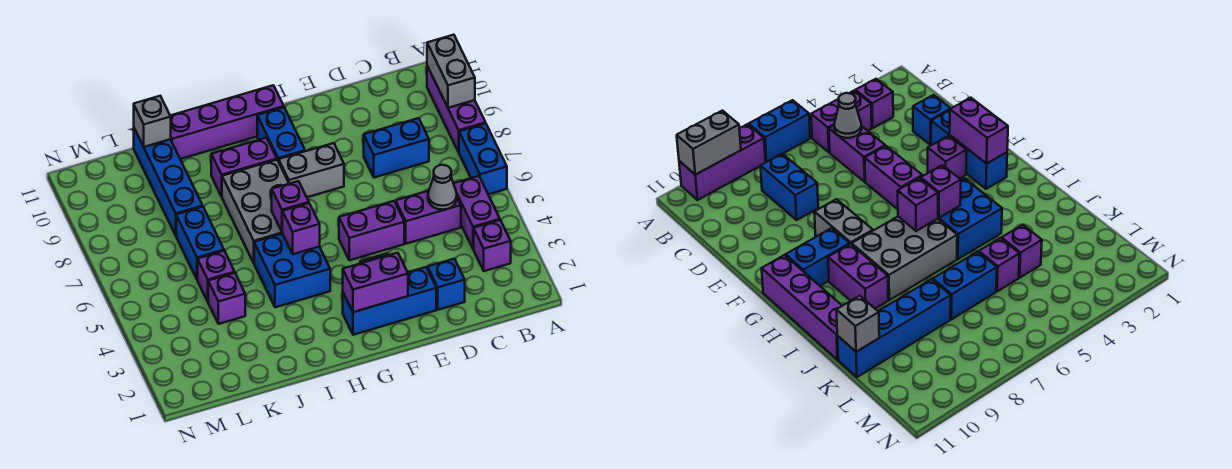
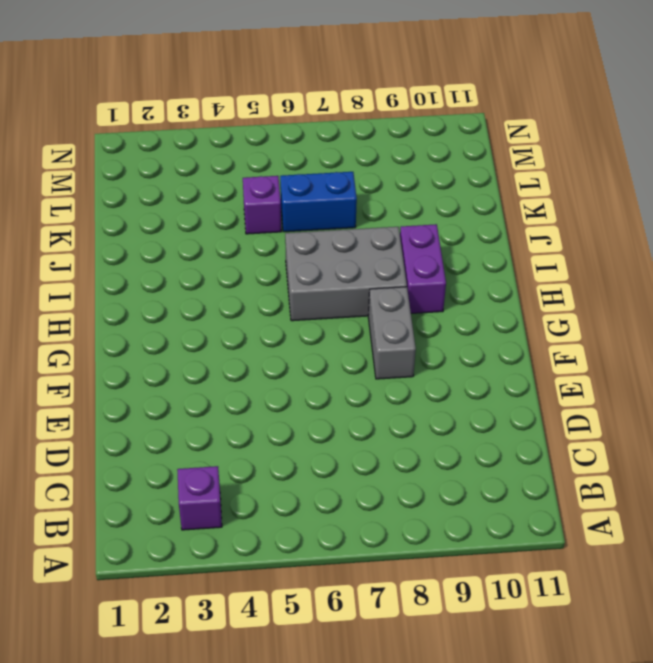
none -> blue 1x2 brick [459,124,507,194]
none -> purple 1x3 brick [427,66,486,152]
none -> purple 1x2 brick [454,176,500,249]

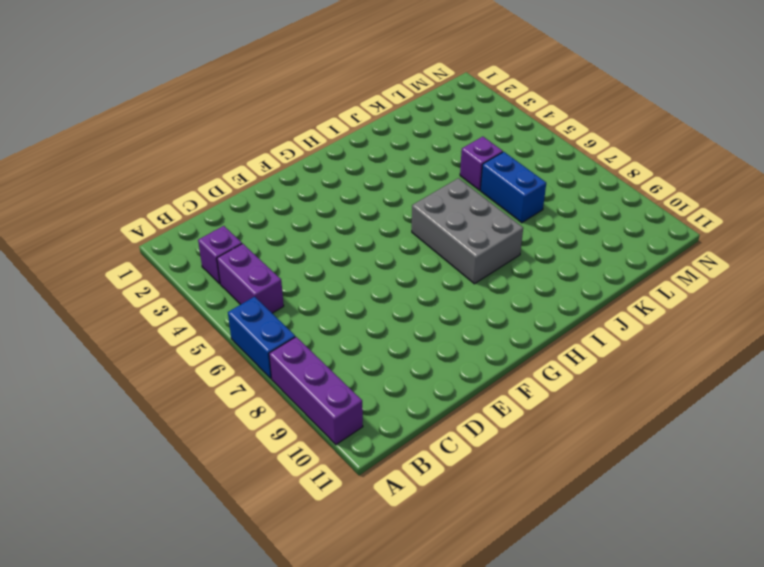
none -> purple 1x2 brick [396,191,461,244]
none -> blue 1x2 brick [364,118,429,178]
none -> blue 1x1 brick [428,259,465,310]

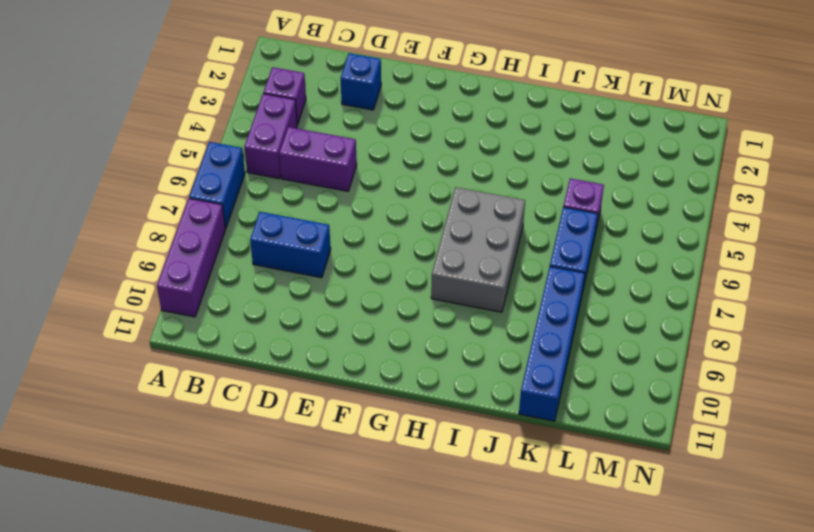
none -> blue 1x3 brick [343,267,436,335]
none -> purple 1x2 brick [339,201,404,260]
none -> purple 1x1 brick [928,136,967,179]

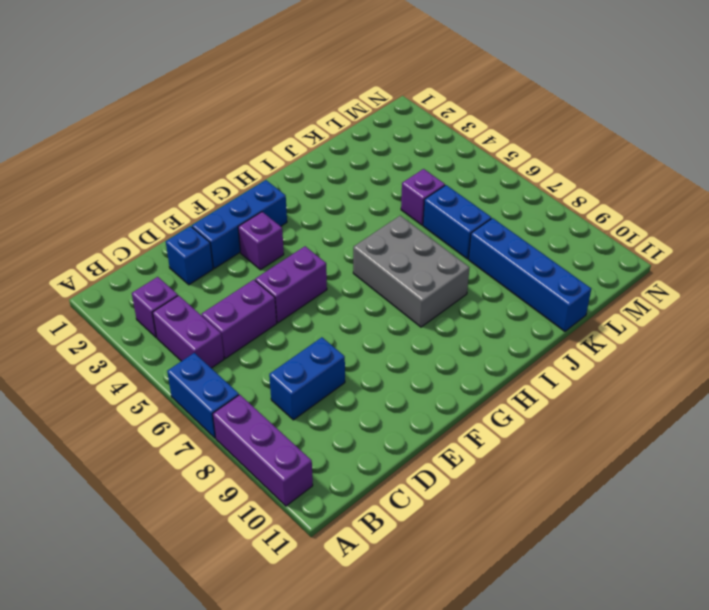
none -> grey 1x2 brick [279,143,344,197]
none -> blue 1x2 brick [257,107,305,162]
none -> purple 1x4 brick [170,85,284,159]

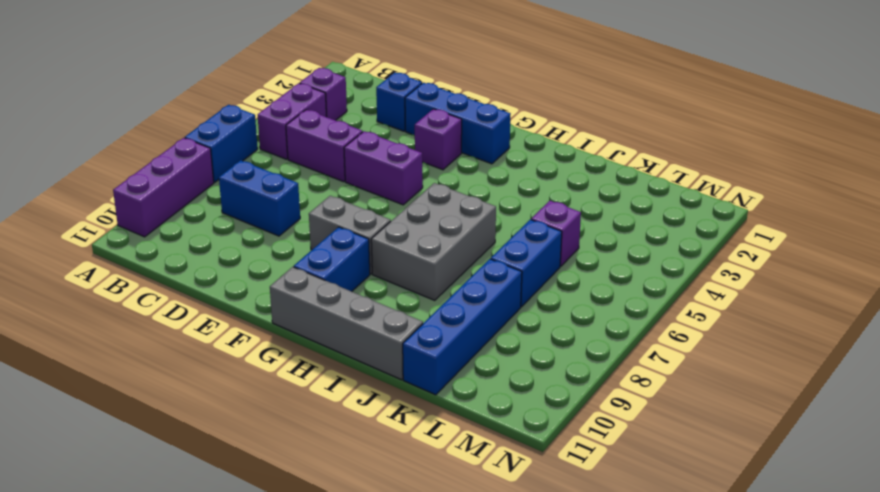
grey 1x4 brick [270,267,423,380] -> purple 1x4 brick [170,85,284,159]
none -> blue 2x2 brick [254,234,330,307]
none -> purple 1x2 brick [211,138,277,197]
none -> purple 1x1 brick [208,273,245,324]

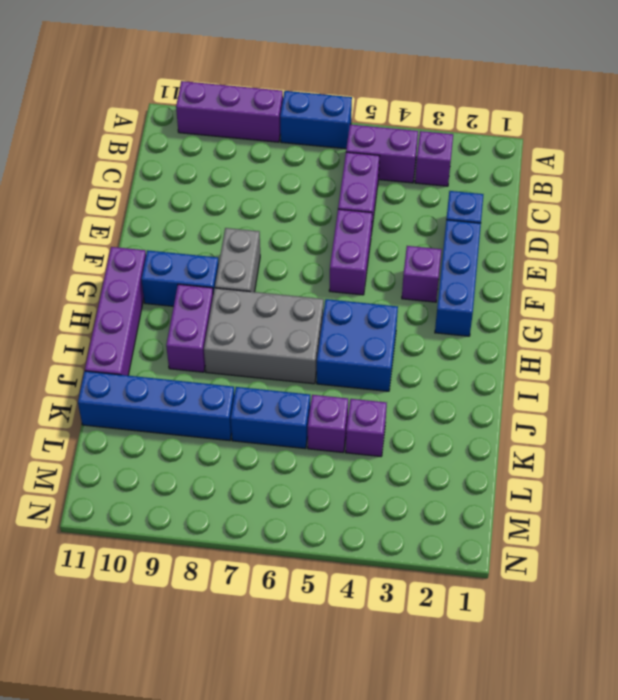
none -> blue 1x2 brick [364,118,429,178]
none -> grey 1x2 brick [427,35,475,108]
none -> grey 1x1 cone [428,165,457,210]

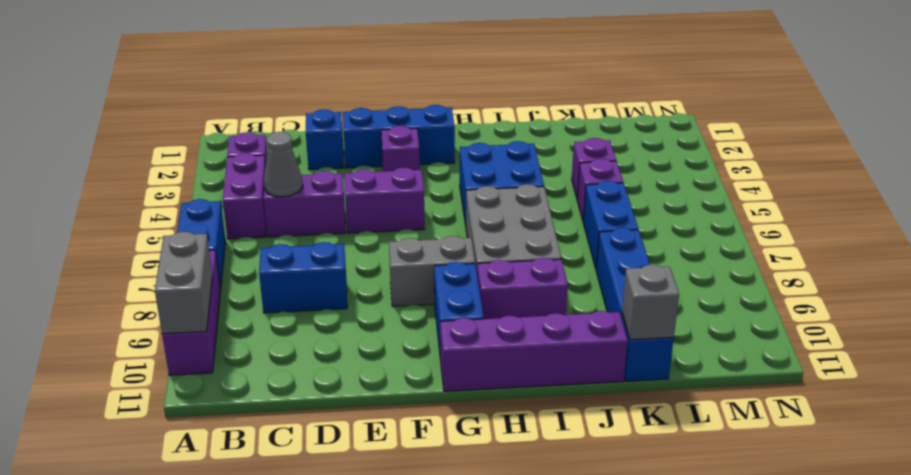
none -> purple 1x2 brick [343,253,408,312]
none -> purple 1x1 brick [282,203,320,254]
none -> purple 1x1 brick [272,181,309,231]

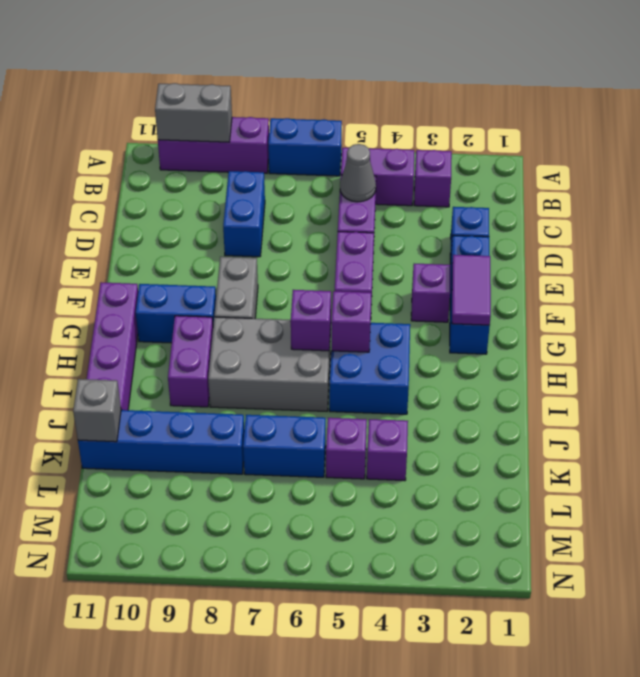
purple 1x2 tile [452,255,491,325] -> purple 1x2 brick [343,253,408,312]

